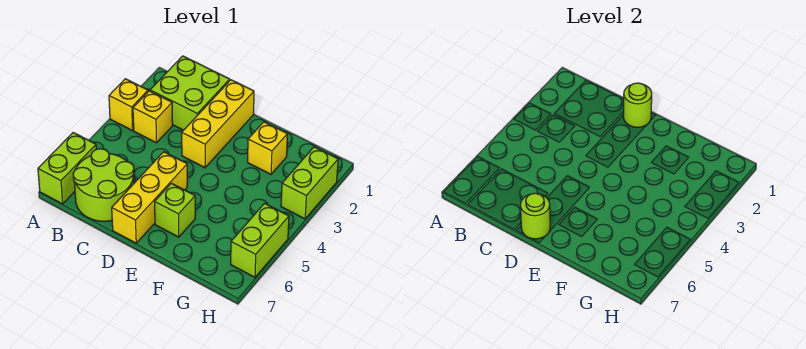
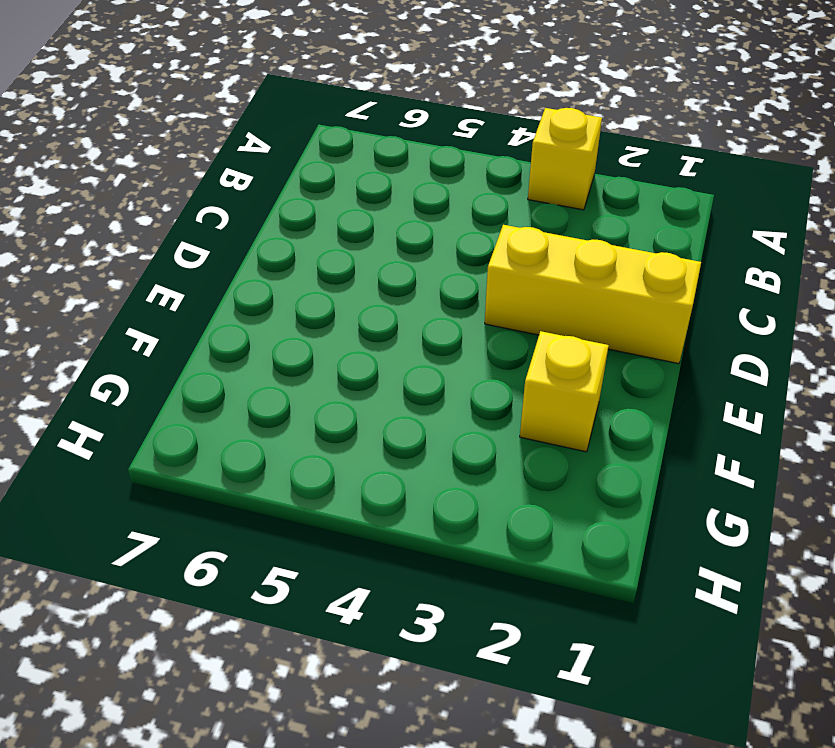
none -> lime 1x2 brick [38,133,96,204]
none -> lime 2x2 brick [150,56,230,130]
none -> yellow 1x1 brick [133,91,173,143]

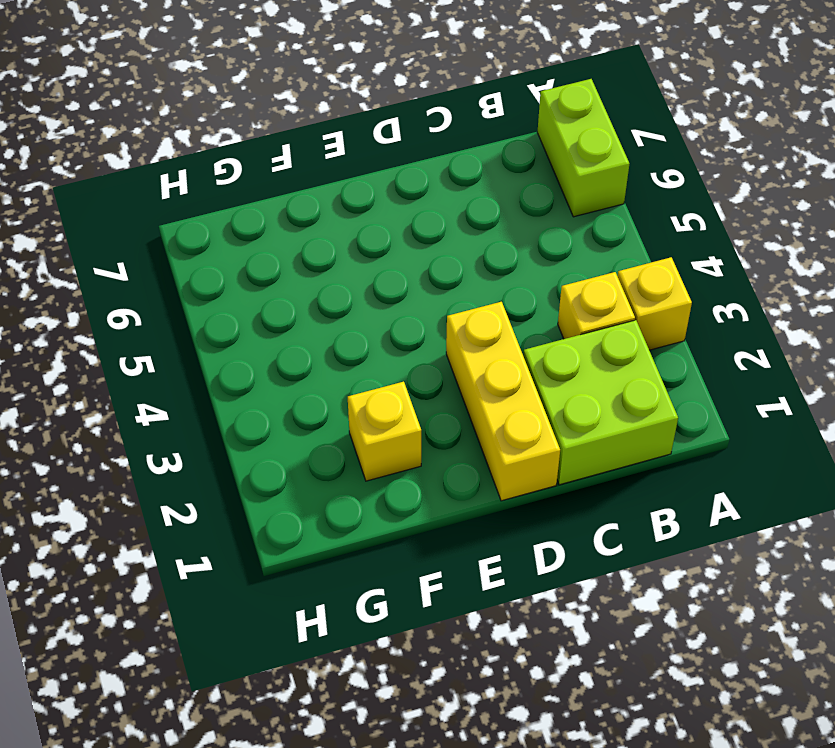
none -> lime 2x2 round brick [73,149,134,221]
none -> yellow 1x3 brick [112,152,187,243]
none -> lime 1x1 brick [155,183,195,237]

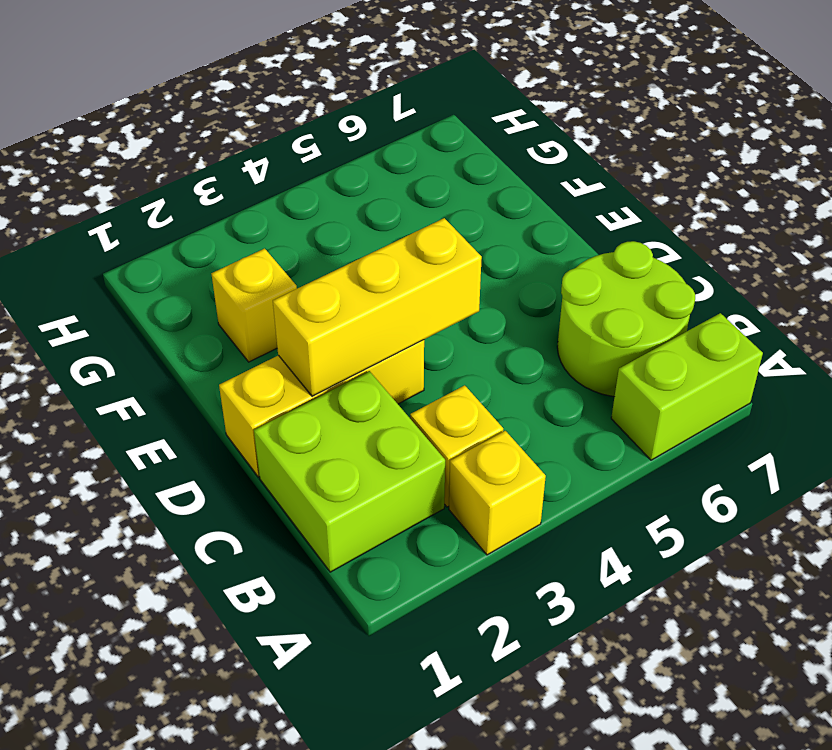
yellow 1x3 brick [273,218,482,396] -> yellow 1x3 brick moved to [112,152,187,243]
none -> lime 1x1 brick [155,183,195,237]
none -> lime 1x2 brick [281,147,338,219]
none -> lime 1x2 brick [231,203,289,277]

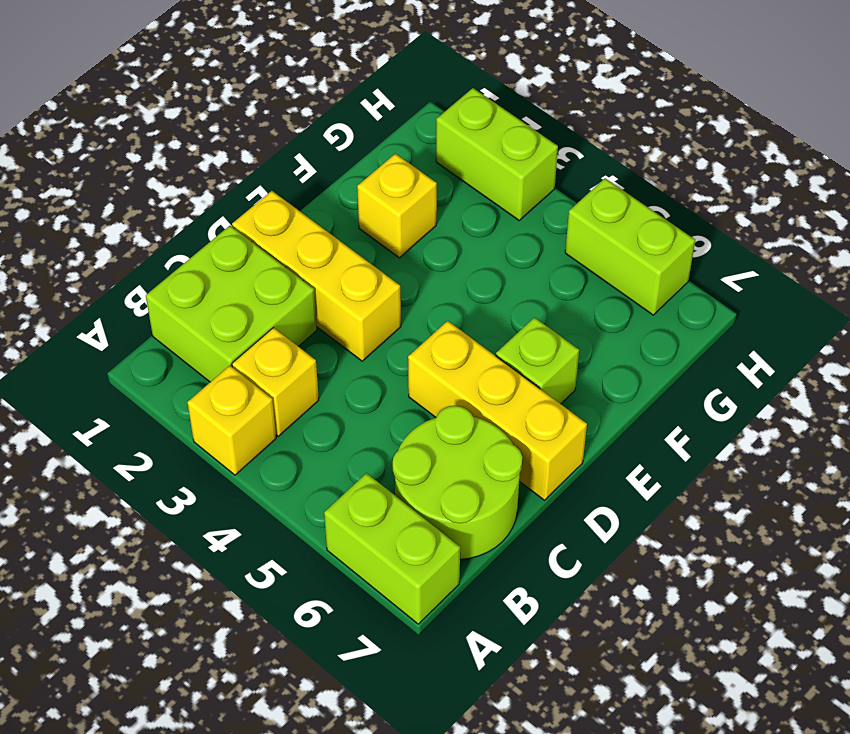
none -> lime 1x1 round brick [623,83,652,127]
none -> lime 1x1 round brick [520,193,550,239]

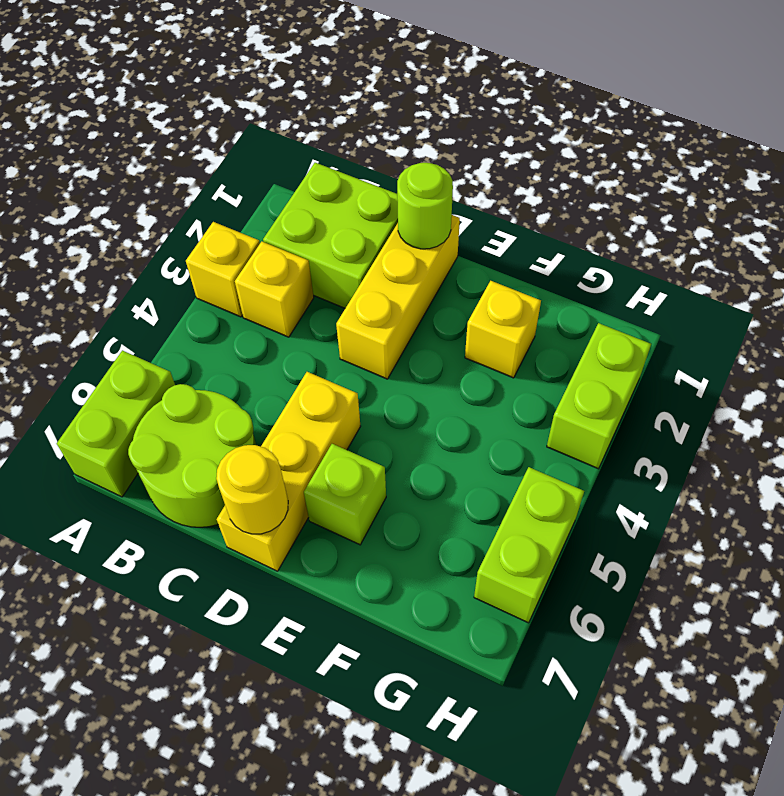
yellow 1x1 round brick [216,445,288,534] -> lime 1x1 round brick [520,193,550,239]

